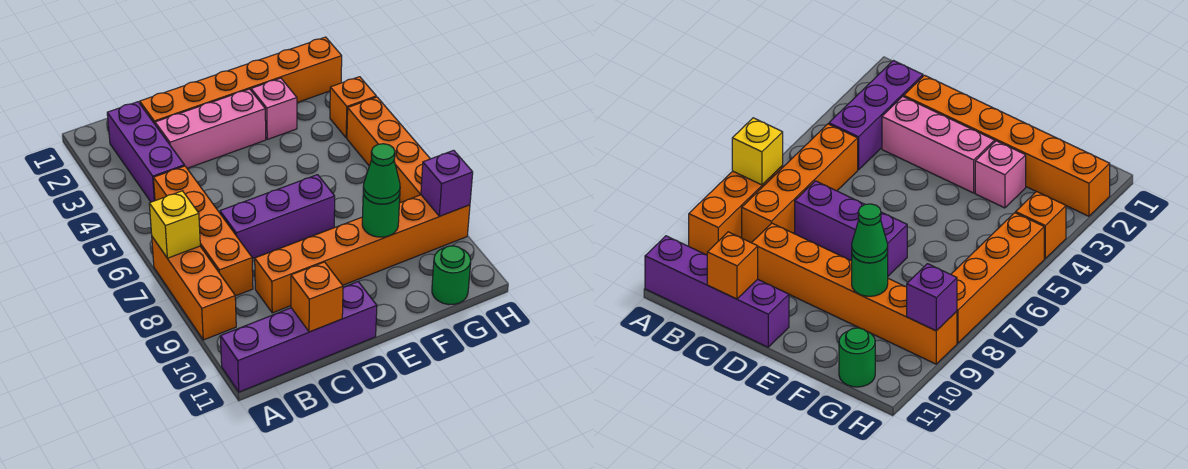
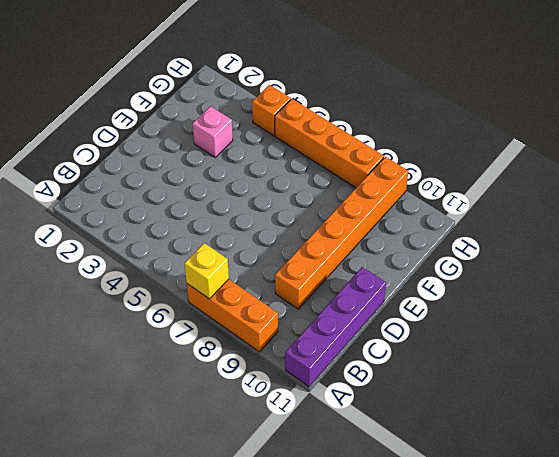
none -> purple 1x3 brick [107,102,184,202]
none -> orange 1x4 brick [154,166,253,296]
none -> orange 1x6 brick [140,37,342,124]

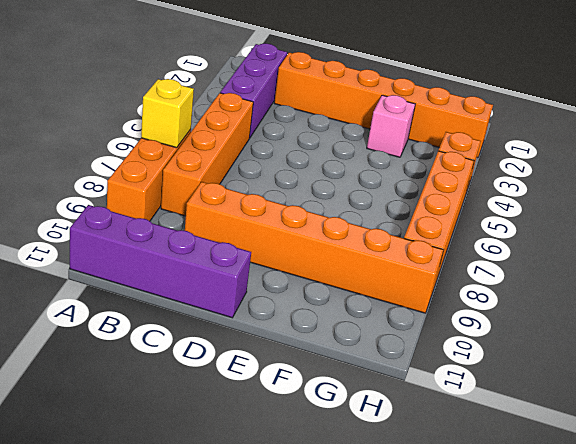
none -> pink 1x3 brick [155,89,266,168]
none -> purple 1x3 brick [220,175,335,259]
none -> green 1x1 round brick [432,246,471,305]

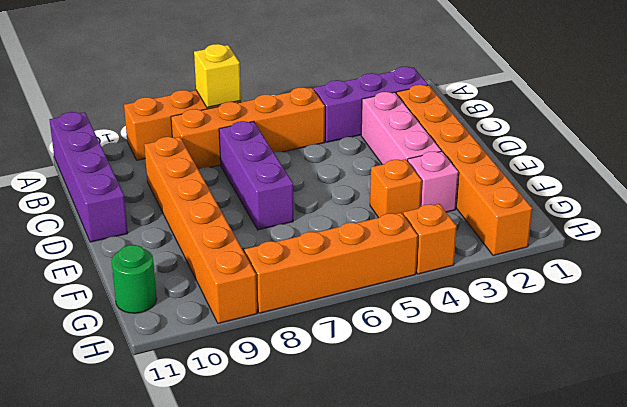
orange 1x1 brick [370,159,422,218] -> orange 1x1 brick moved to [291,262,343,332]
none -> green 1x1 round brick [362,193,400,237]
none -> purple 1x1 brick [421,150,473,216]
none -> green 1x1 cone [363,144,400,204]

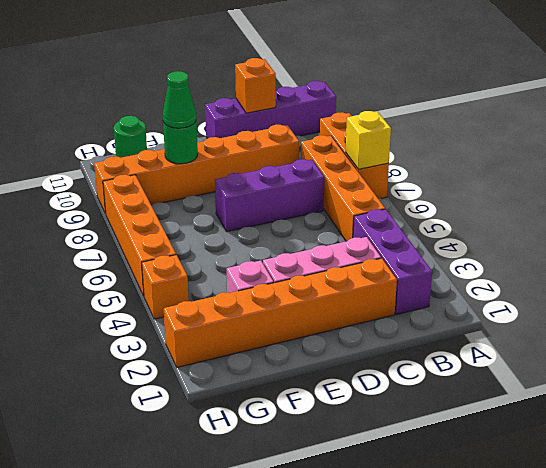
none -> purple 1x1 brick [421,150,473,216]

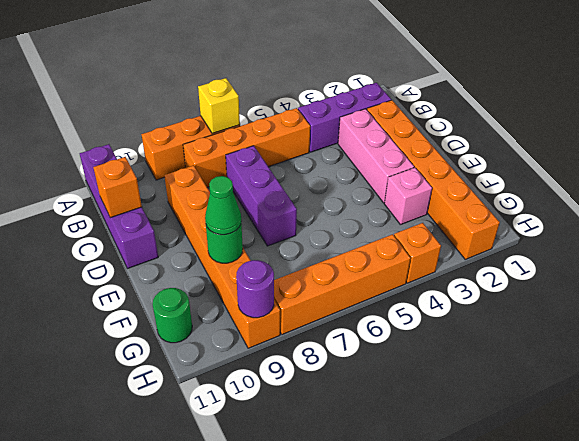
purple 1x1 round brick [236,260,274,318] -> purple 1x1 brick [421,150,473,216]

